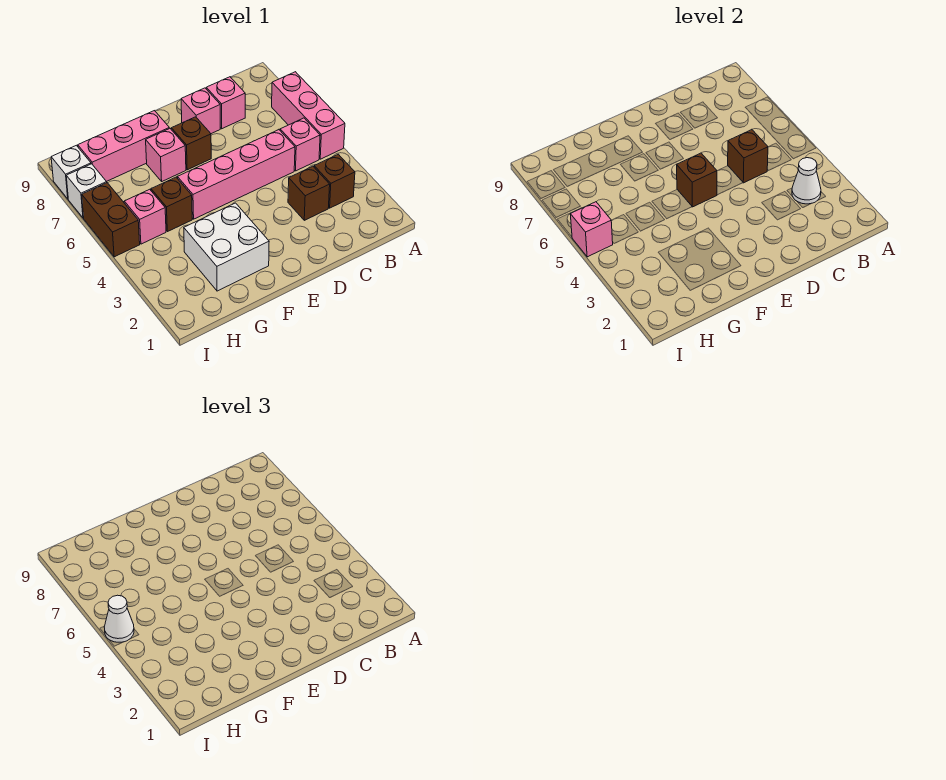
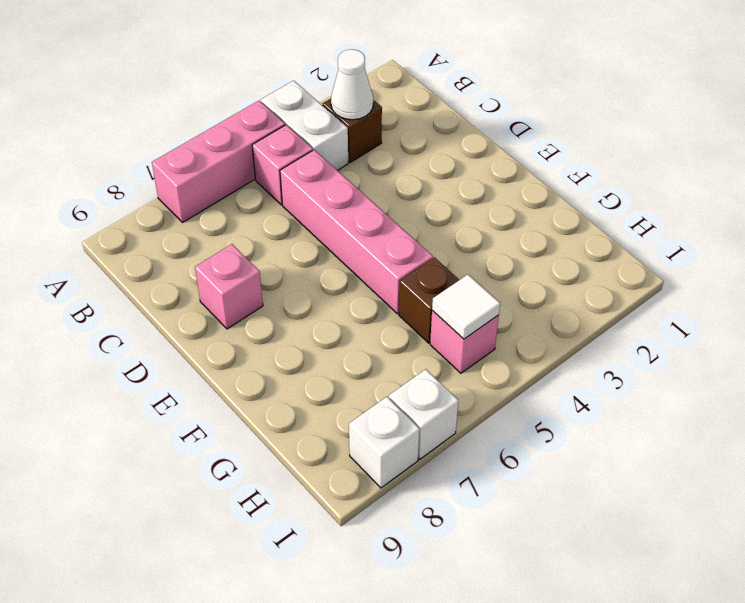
white 1x2 brick [261,81,348,170] -> none
white 1x1 tile [432,275,500,339] -> none
none -> brown 1x1 brick [288,166,330,220]
none -> pink 1x1 brick [206,77,245,129]
none -> brown 1x1 brick [171,117,211,170]

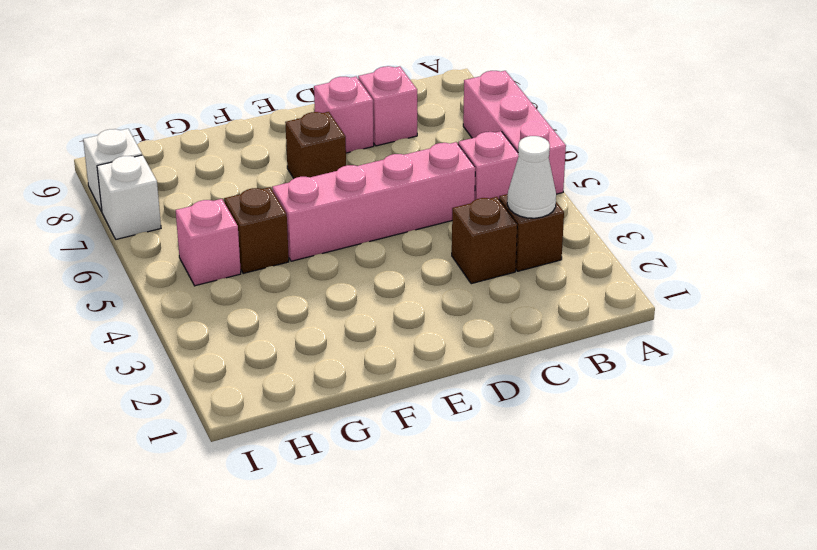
none -> white 2x2 brick [184,203,269,291]
none -> pink 1x1 brick [146,128,186,181]
none -> pink 1x3 brick [78,111,169,182]

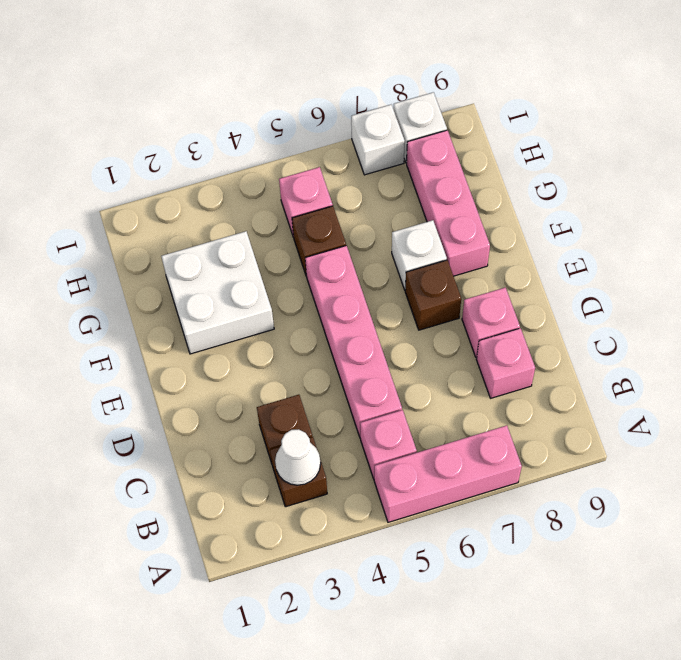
white 1x1 brick [392,220,447,290] -> pink 1x1 brick [146,128,186,181]
none -> brown 1x2 brick [82,183,140,257]
none -> brown 1x1 brick [728,130,768,183]
none -> brown 1x1 brick [677,153,717,207]

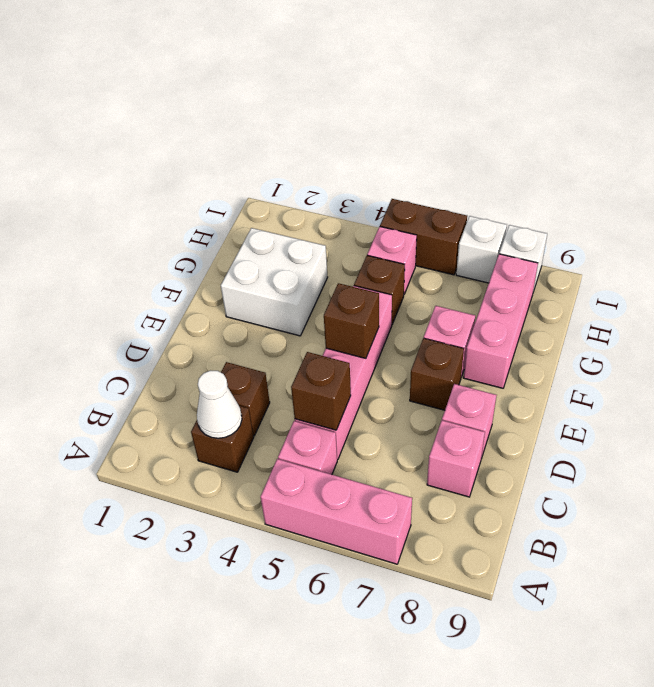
none -> pink 1x1 brick [570,202,613,257]
none -> white 1x1 cone [104,595,134,642]

